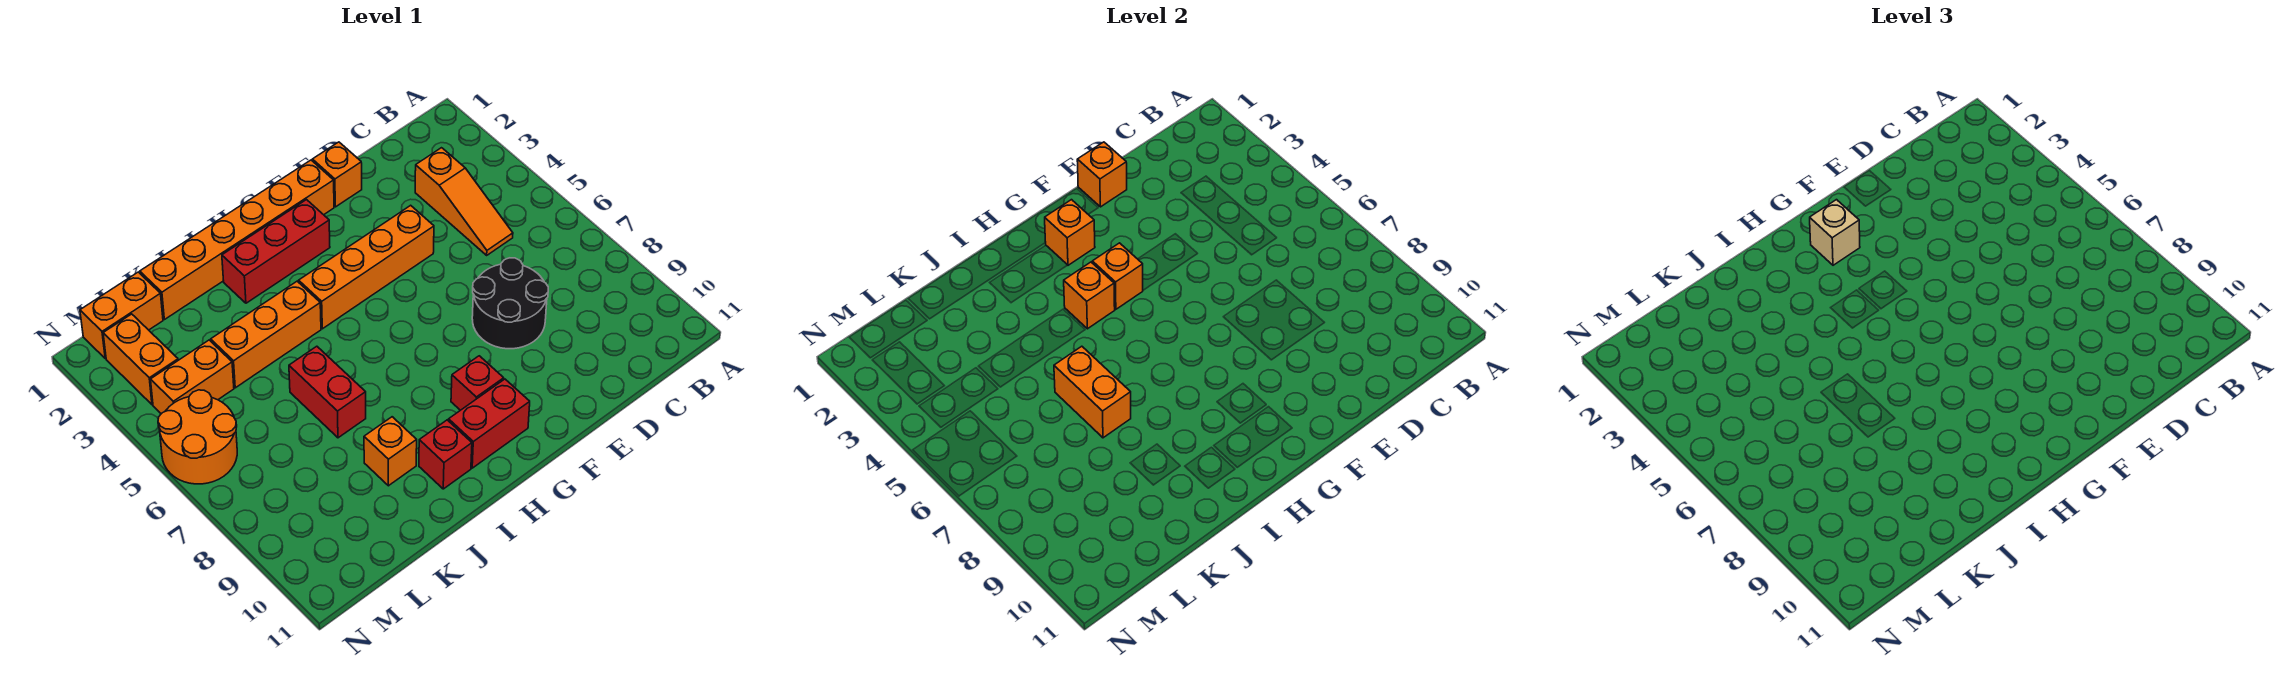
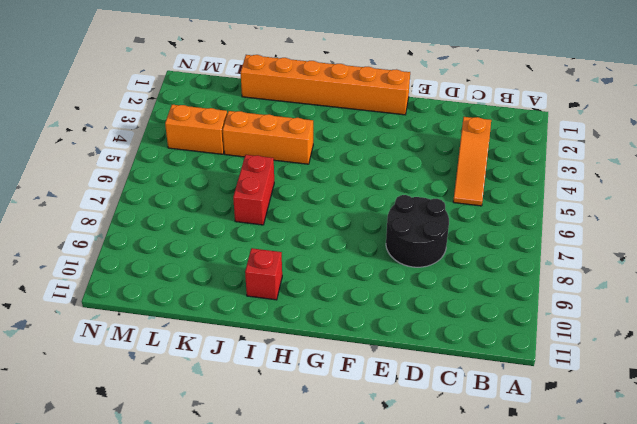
none -> orange 1x1 brick [312,142,362,207]
none -> orange 1x4 brick [299,205,434,329]
none -> red 1x3 brick [222,200,330,303]

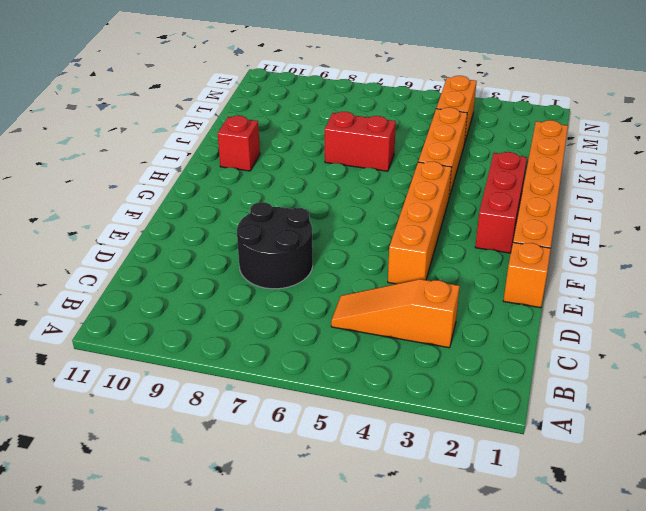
none -> red 1x1 brick [451,356,504,410]
none -> red 1x2 brick [449,379,530,468]
none -> orange 1x1 brick [364,417,417,486]

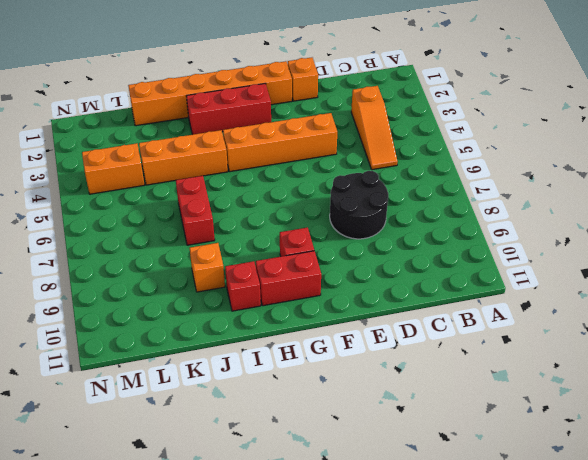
none -> orange 1x2 brick [80,272,163,358]
none -> orange 1x2 brick [103,314,178,405]
none -> orange 2x2 round brick [158,390,237,484]

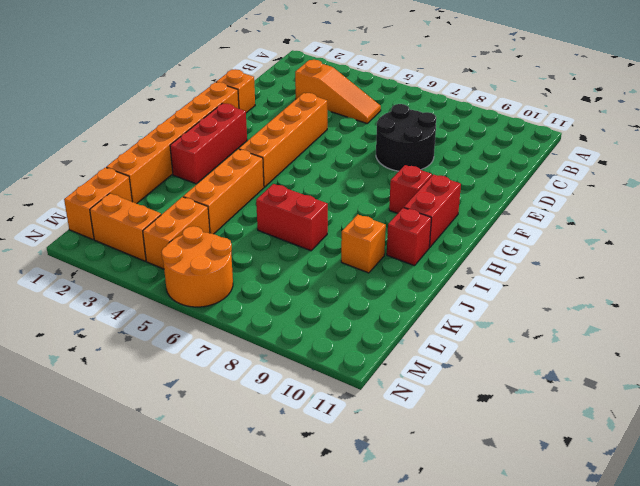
none -> orange 1x1 brick [1077,142,1127,207]
none -> orange 1x1 brick [1045,200,1095,265]
none -> orange 1x1 brick [1092,243,1143,309]

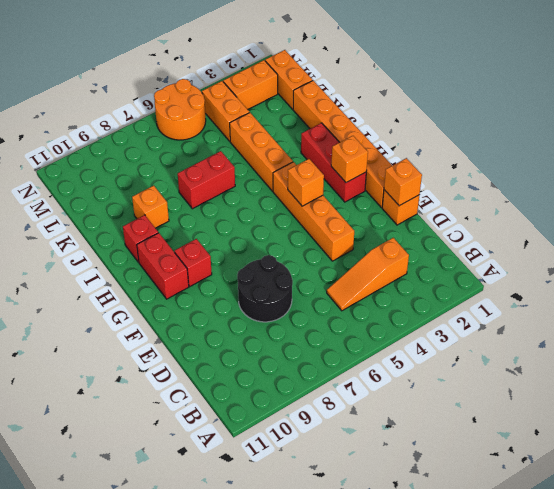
none -> orange 1x1 brick [1064,262,1115,329]
none -> orange 1x2 brick [1054,346,1131,438]
none -> tan 1x1 brick [1810,200,1860,265]

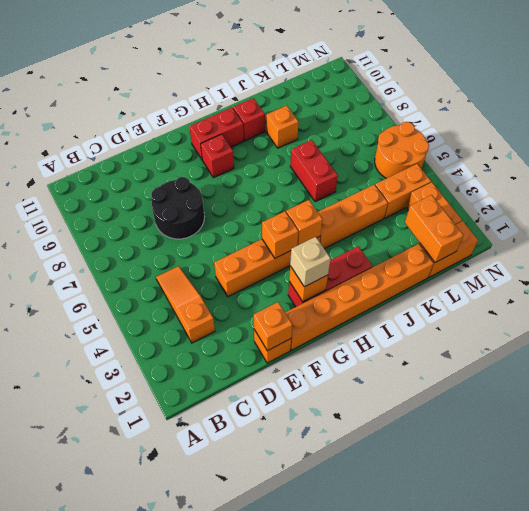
orange 1x2 brick [405,195,463,262] -> orange 1x2 brick moved to [1054,346,1131,438]

